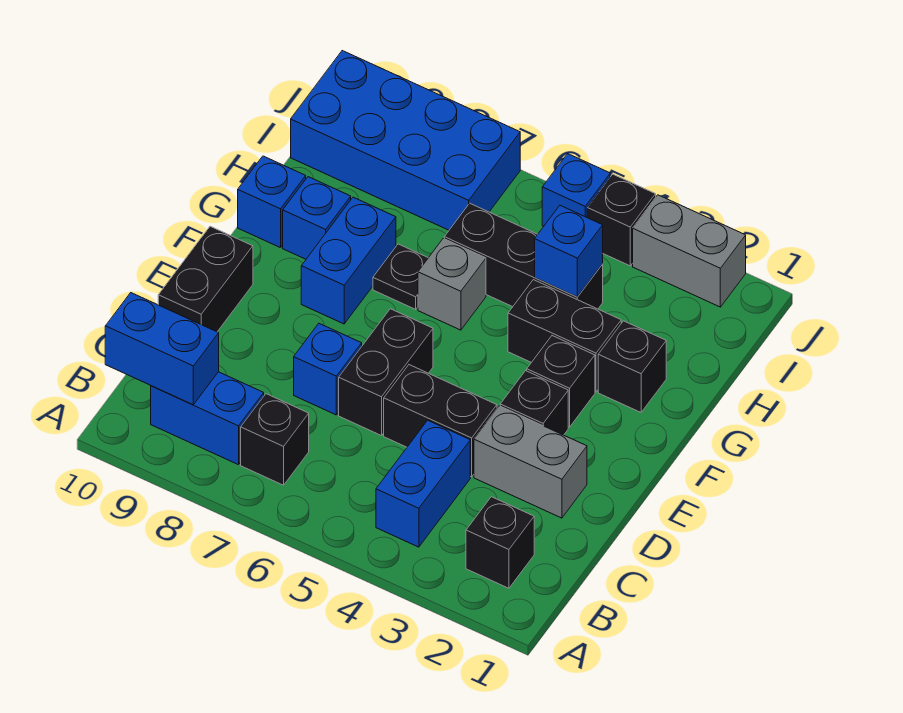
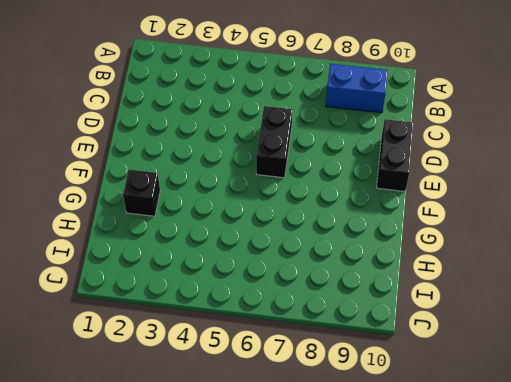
none -> black 1x1 brick [466,497,534,588]
none -> blue 1x2 brick [376,420,470,547]
none -> black 1x1 brick [241,394,309,485]

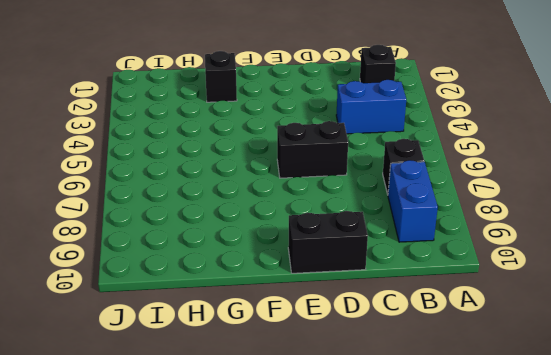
none -> grey 1x2 brick [474,406,587,518]
none -> black 1x2 brick [384,365,497,477]
none -> blue 1x1 brick [294,324,362,415]

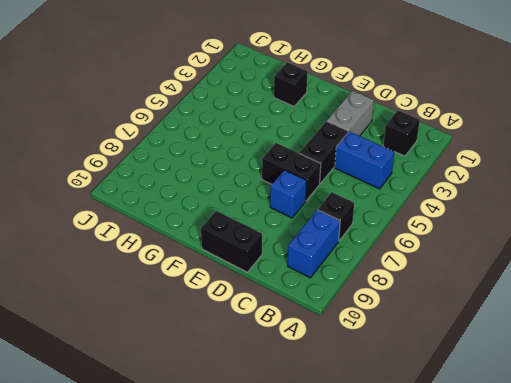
none -> black 1x1 brick [500,371,568,435]
none -> black 1x1 brick [527,336,595,427]
none -> blue 1x2 brick [301,197,396,324]

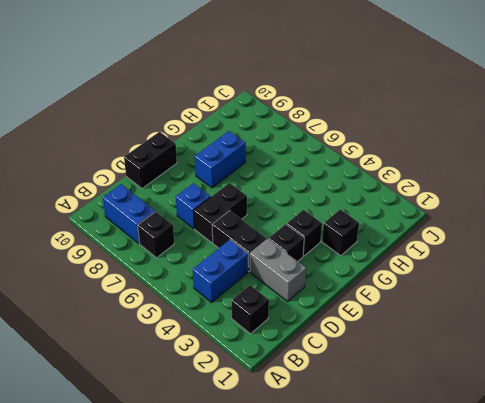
none -> black 1x2 brick [508,280,621,392]
none -> grey 1x1 brick [418,238,486,330]
none -> black 1x1 plate [373,244,428,309]

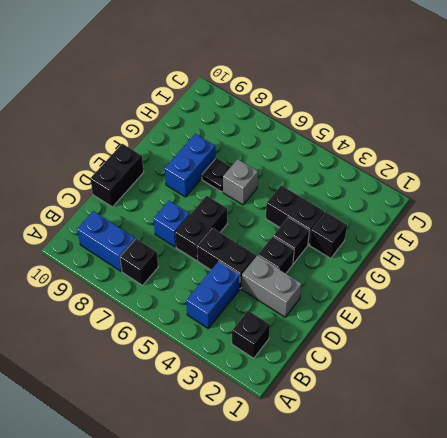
none -> blue 1x1 brick [283,177,351,259]
none -> blue 1x1 brick [238,156,306,248]
none -> black 1x3 brick [444,203,603,309]

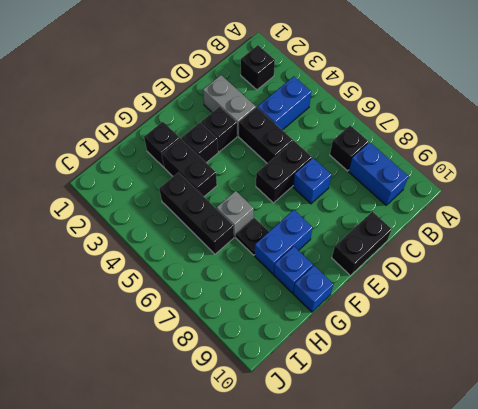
none -> blue 2x4 brick [291,51,520,230]
none -> grey 1x2 brick [633,195,746,307]
none -> black 1x1 brick [587,174,656,266]

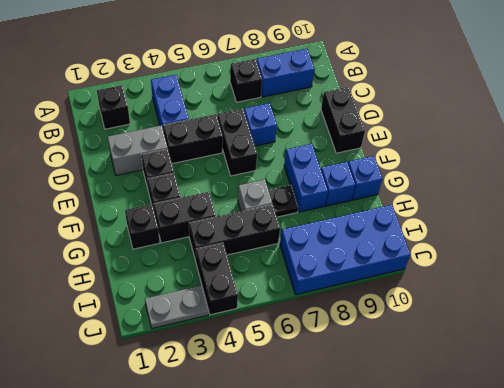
black 1x2 brick [196,243,238,315] -> black 1x1 brick [587,174,656,266]
grey 1x2 plate [145,286,208,328] -> grey 1x2 brick [633,195,746,307]
none -> blue 1x1 brick [542,154,610,226]
none -> blue 1x2 brick [105,293,219,405]
none -> blue 1x1 brick [535,206,603,297]

